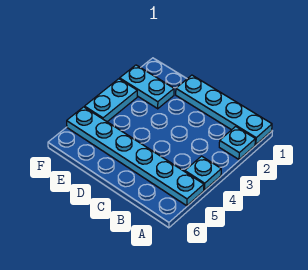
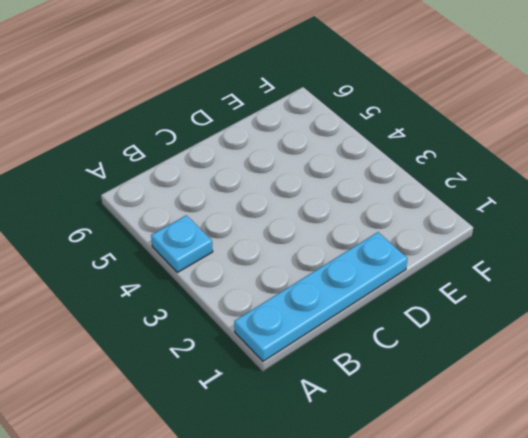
none -> cyan 1x1 plate [219,127,255,159]
none -> cyan 1x6 plate [67,107,204,206]

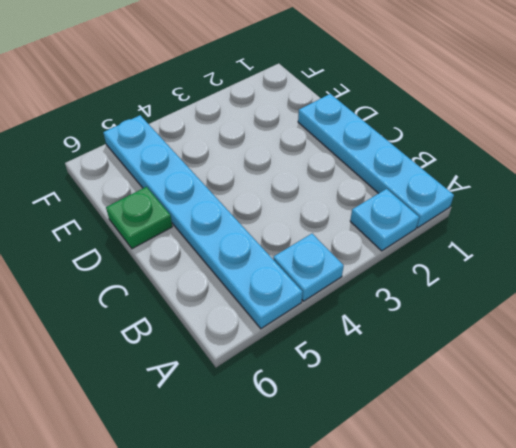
green 1x1 plate [106,187,172,249] -> none
none -> cyan 1x2 plate [120,65,174,109]
none -> cyan 1x2 plate [85,79,137,122]

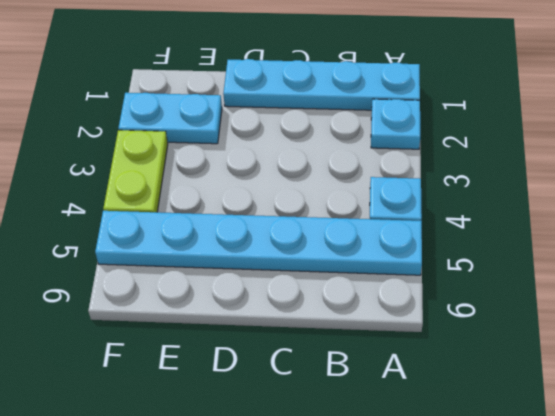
lime 1x2 plate [103,130,168,212] -> cyan 1x2 plate [85,79,137,122]

